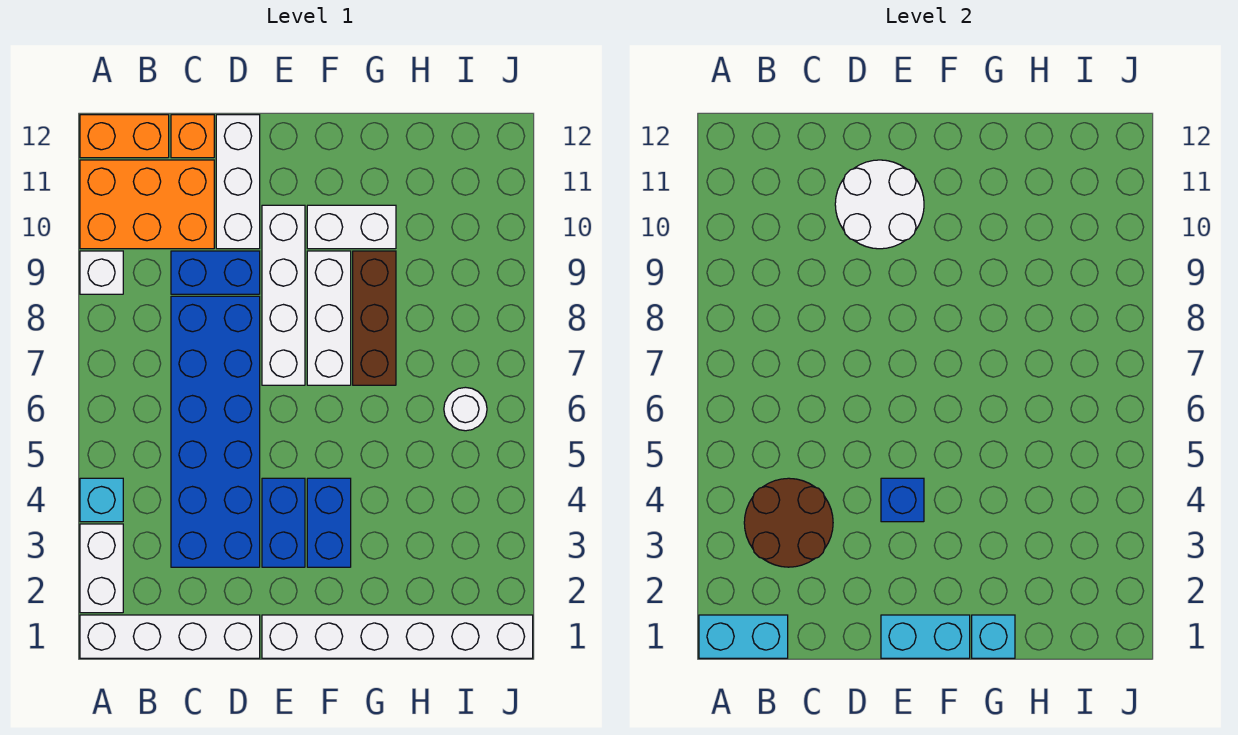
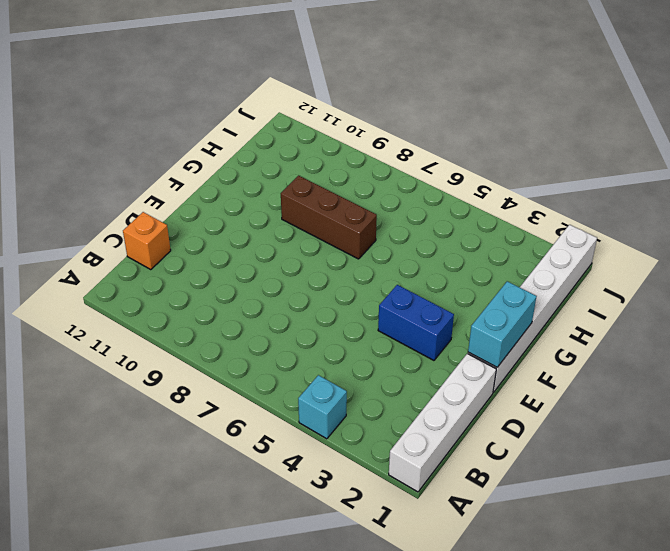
none -> white 1x2 brick [80,524,123,613]
none -> white 1x1 brick [80,251,123,294]
none -> orange 2x3 brick [80,160,214,249]

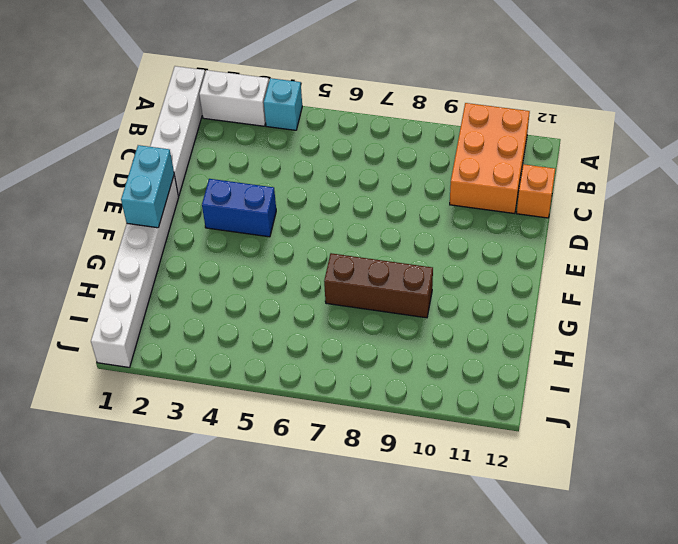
none -> white 1x1 brick [80,251,123,294]
none -> orange 1x2 brick [80,115,169,158]
none -> blue 2x6 brick [171,296,260,567]

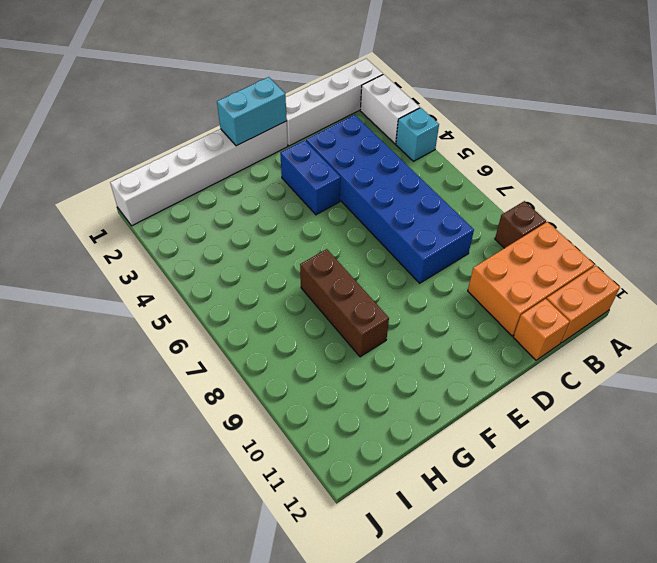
brown 1x1 brick [495,201,546,248] -> white 1x1 brick [80,251,123,294]
none -> blue 1x2 brick [171,251,260,294]
none -> white 1x3 brick [216,115,260,249]
none -> white 1x4 brick [262,205,305,385]

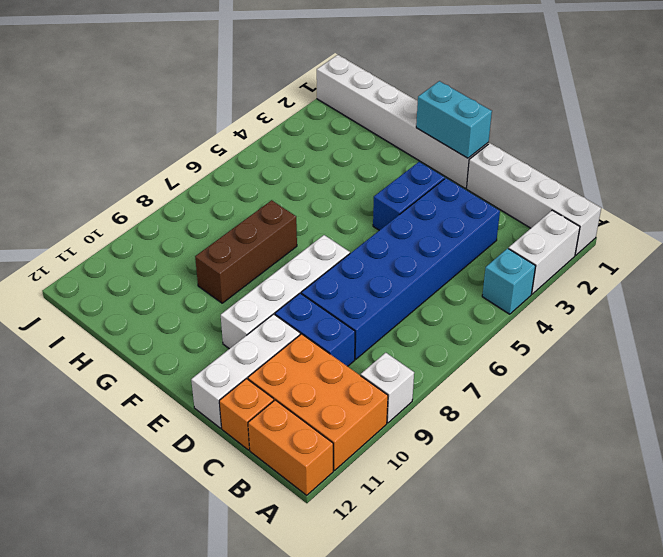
none -> blue 1x2 brick [307,478,351,567]
none -> white 1x3 brick [307,251,351,385]
none -> white 1x2 brick [307,205,396,249]

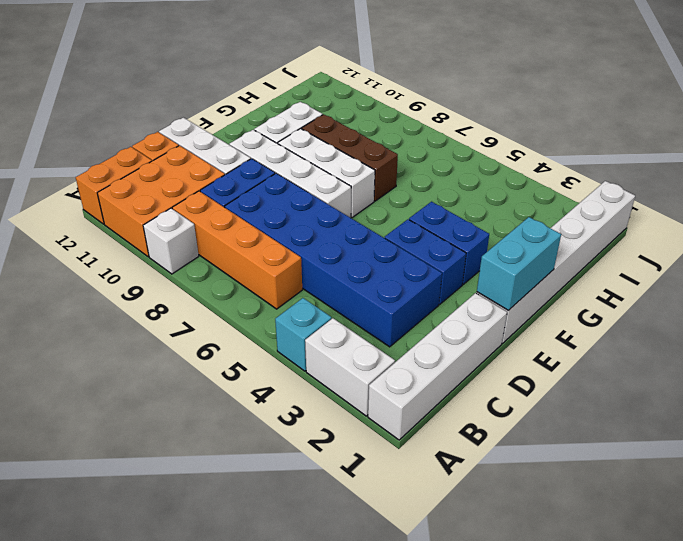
orange 1x4 brick [172,191,302,309] -> none
none -> white 1x1 round brick [444,387,487,431]
none -> cyan 1x2 brick [699,615,788,658]
none -> brown 2x2 round brick [744,478,833,567]

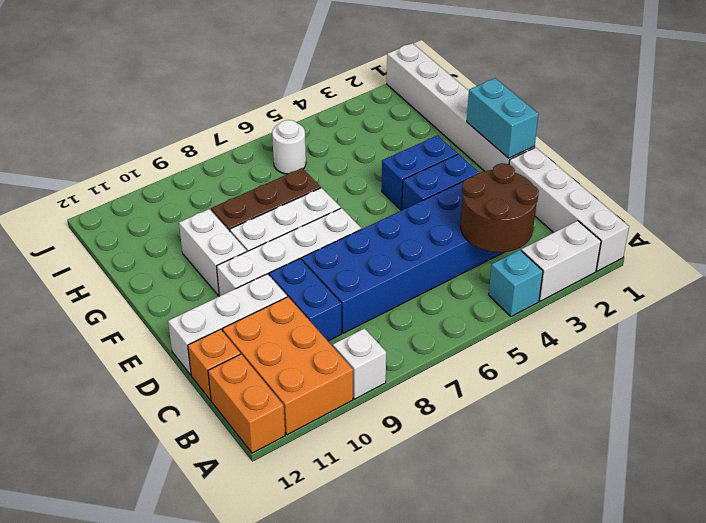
none -> cyan 1x2 brick [699,615,788,658]
none -> white 2x2 round brick [835,160,924,249]
none -> blue 1x1 brick [881,478,924,522]

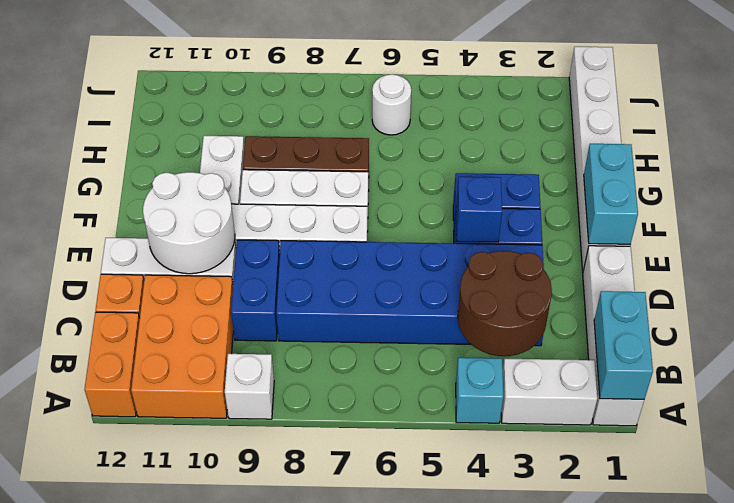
none -> cyan 1x1 brick [972,615,1015,658]

